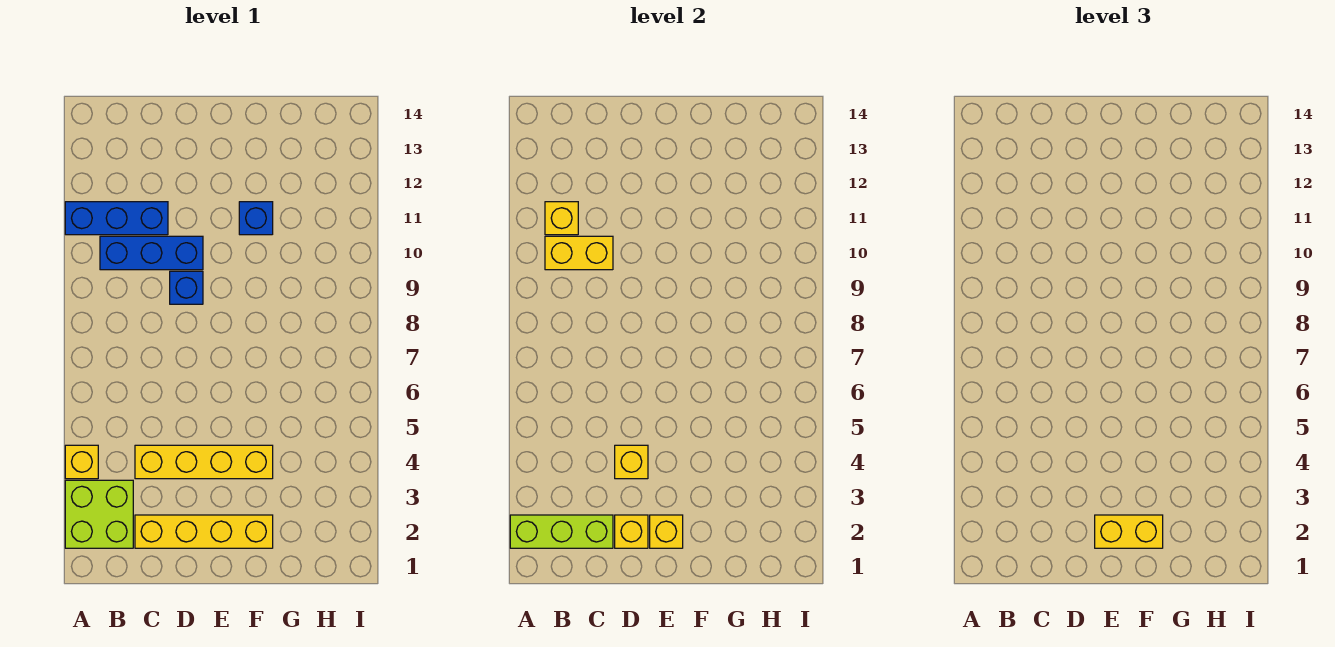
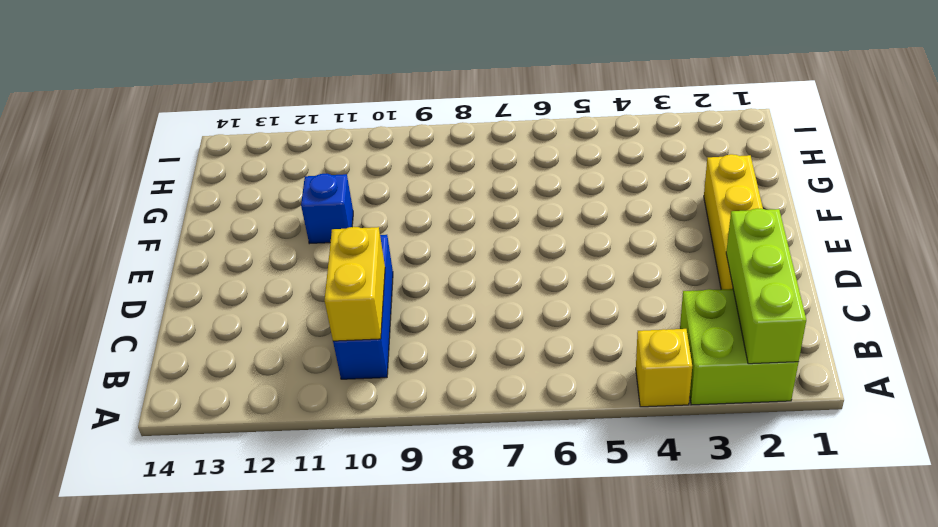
none -> blue 1x3 brick [65,202,168,235]
none -> yellow 1x4 brick [135,445,273,479]
none -> blue 1x1 brick [170,271,203,304]

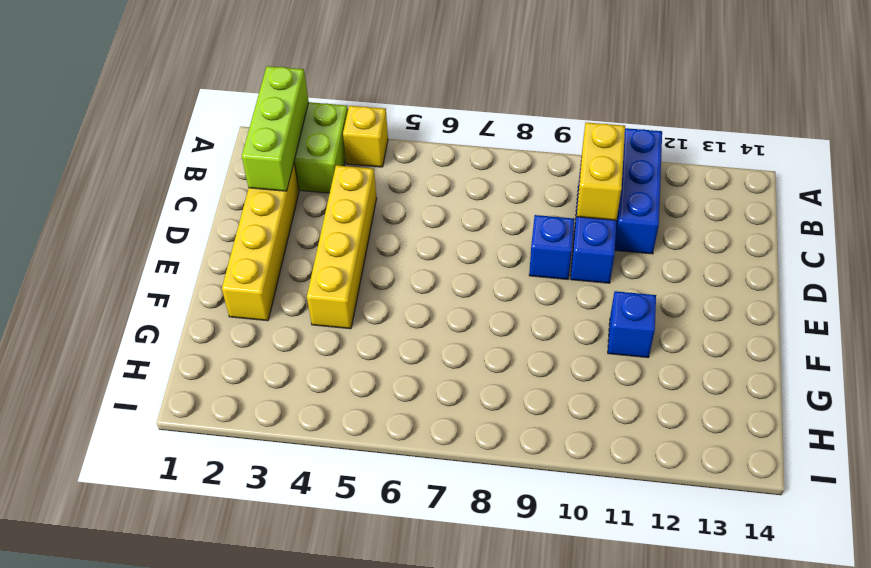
none -> yellow 1x1 brick [545,202,578,235]
none -> yellow 1x1 brick [615,515,648,548]
none -> yellow 1x1 brick [615,445,648,479]

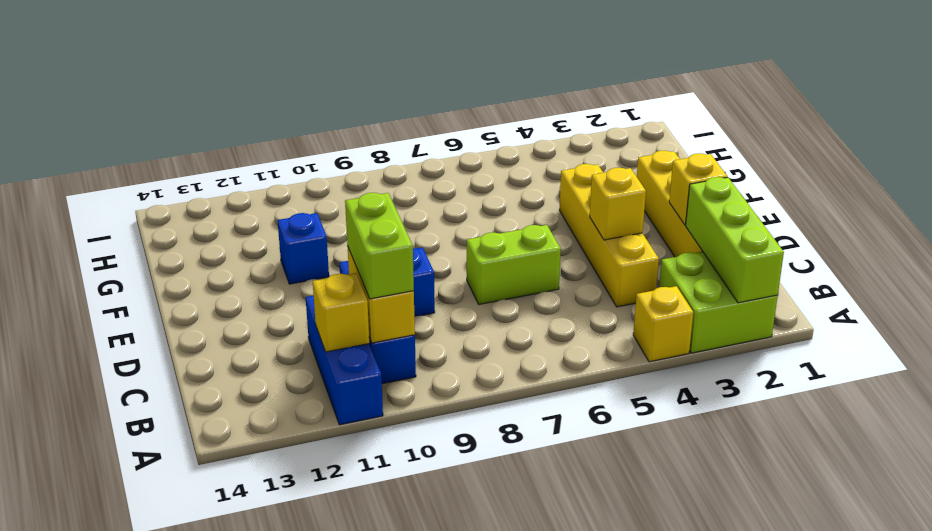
lime 1x2 brick [345,193,414,299] -> none
lime 1x2 brick [467,225,561,304] -> none
none -> yellow 1x1 brick [650,515,683,548]
none -> yellow 1x2 brick [1095,515,1163,548]

